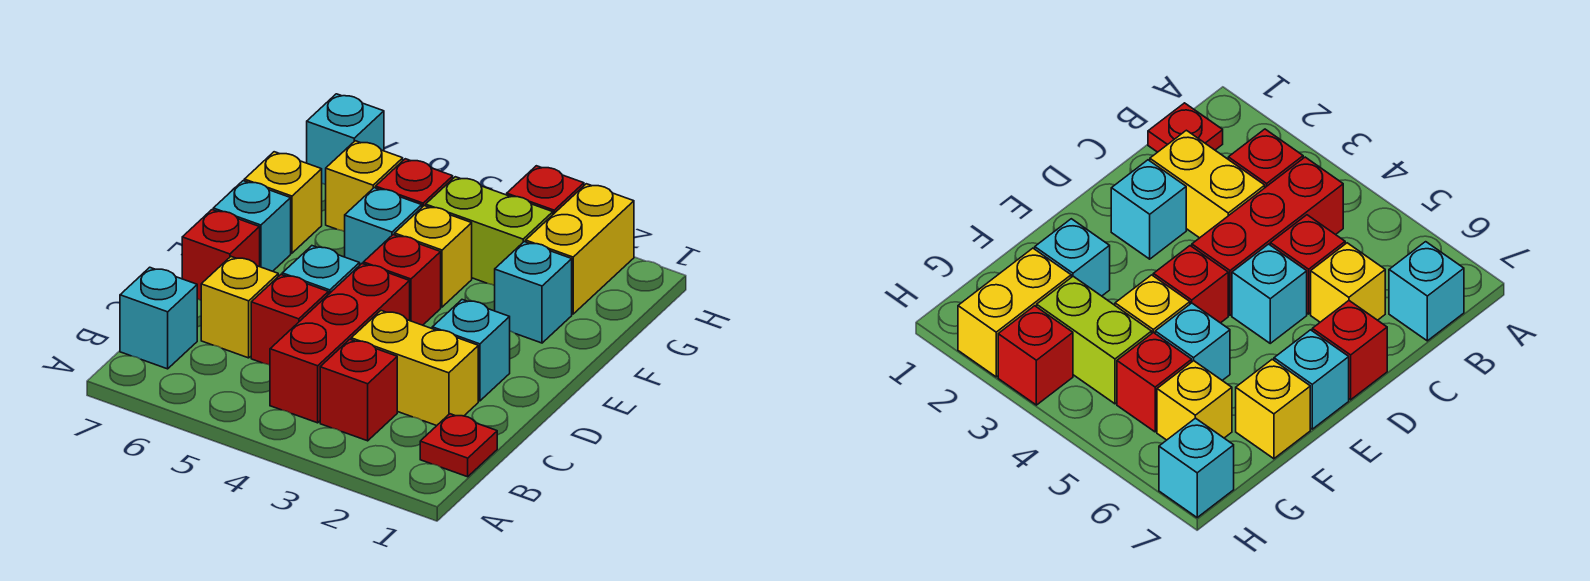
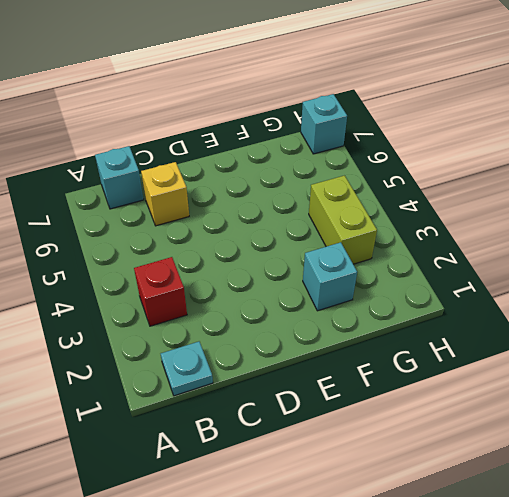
cyan 1x1 plate [161,342,213,396] -> red 1x1 plate [420,414,497,477]
none -> red 1x3 brick [270,264,410,423]
none -> yellow 1x2 brick [351,311,478,426]
none -> red 1x1 brick [251,275,328,365]

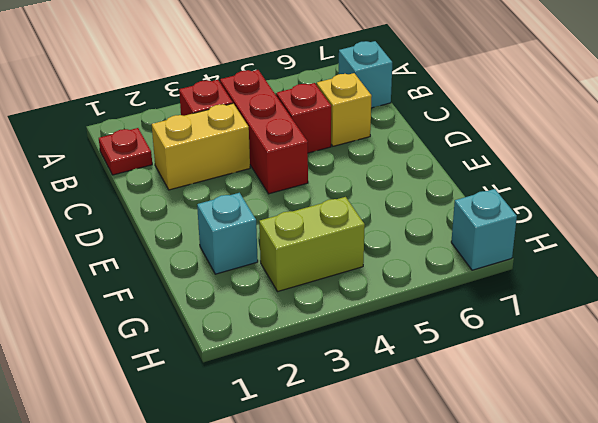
none -> cyan 1x1 brick [432,300,510,401]
none -> cyan 1x1 brick [282,246,360,294]
none -> red 1x1 brick [182,210,260,300]

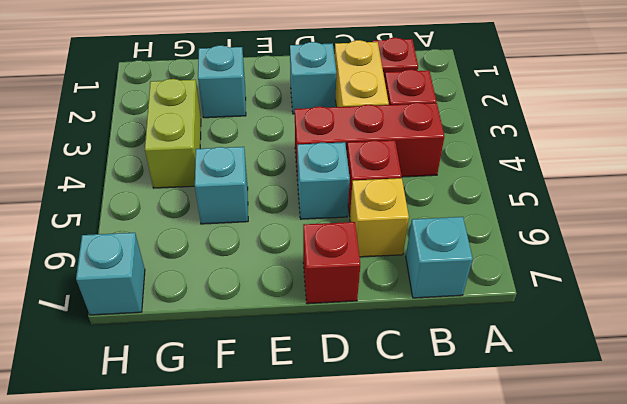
none -> red 1x1 brick [363,235,441,325]
none -> cyan 1x1 brick [213,181,291,271]
none -> yellow 1x1 brick [395,206,472,307]

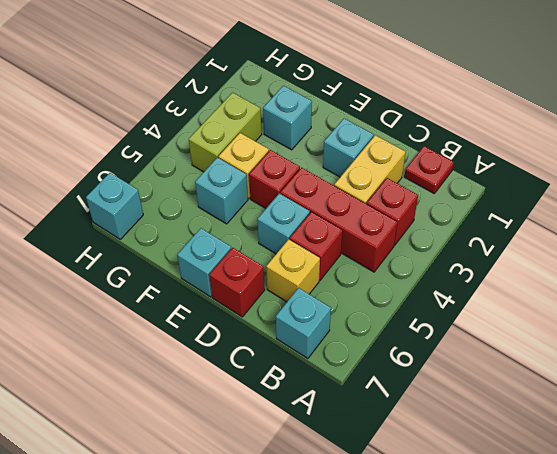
none -> yellow 1x1 brick [244,152,322,253]
none -> yellow 1x2 brick [526,184,634,314]
none -> red 1x1 brick [376,159,453,207]

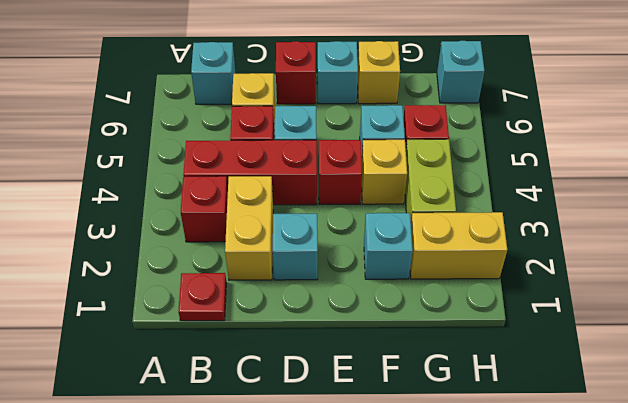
none -> yellow 1x1 brick [326,141,403,232]
none -> red 1x1 brick [507,166,584,214]

